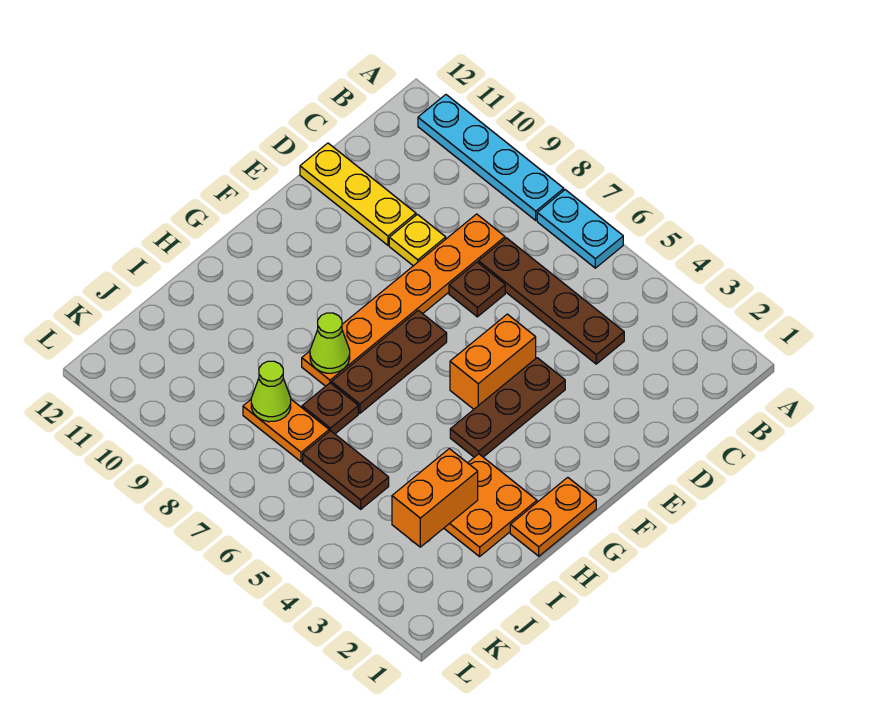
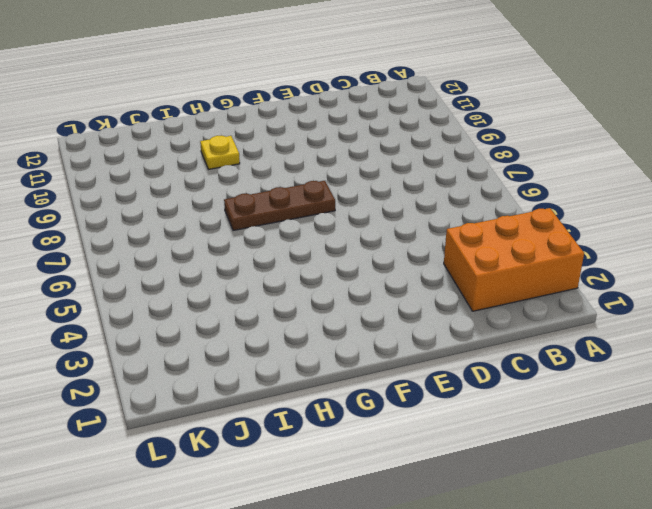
orange 2x3 brick [444,208,584,311] -> none
yellow 1x1 plate [200,136,240,169] -> yellow 1x1 plate moved to [389,214,446,266]
none -> cyan 1x2 plate [537,190,623,268]
none -> cyan 1x4 plate [418,95,564,220]
none -> brown 1x4 plate [478,238,624,364]

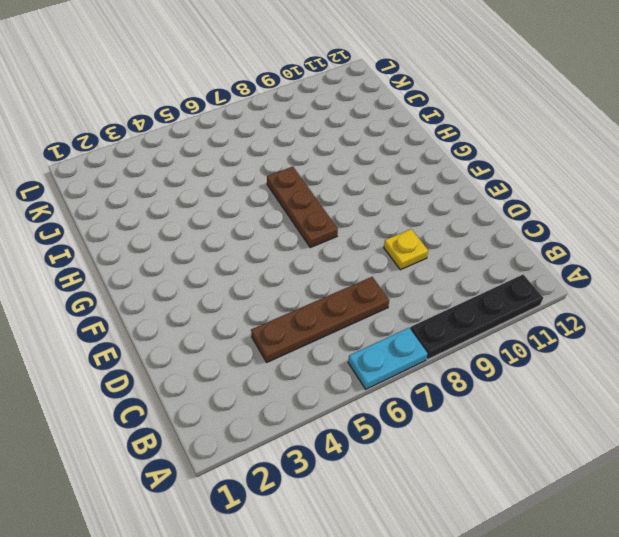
black 1x4 plate [410,275,543,360] -> cyan 1x4 plate [418,95,564,220]
none -> orange 1x6 plate [302,214,505,386]
none -> brown 1x1 plate [449,262,505,317]
none -> yellow 1x3 plate [300,143,416,245]

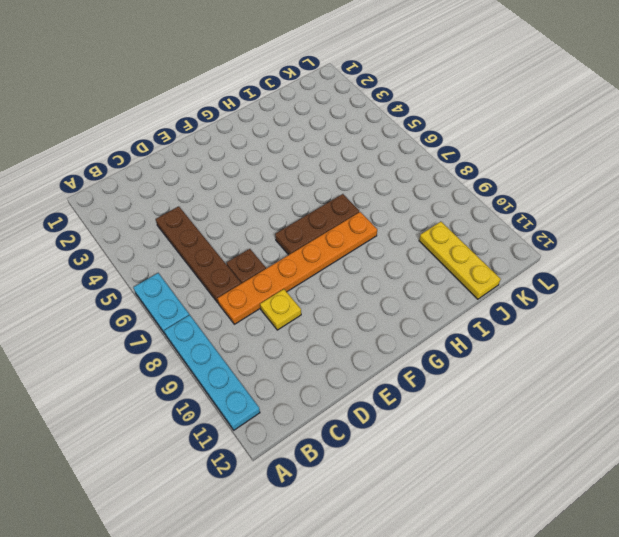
yellow 1x3 plate [419,222,501,299] -> yellow 1x3 plate moved to [300,143,416,245]
none -> brown 1x3 plate [450,358,565,457]
none -> orange 1x2 brick [450,314,536,409]
none -> orange 1x2 plate [510,477,596,556]

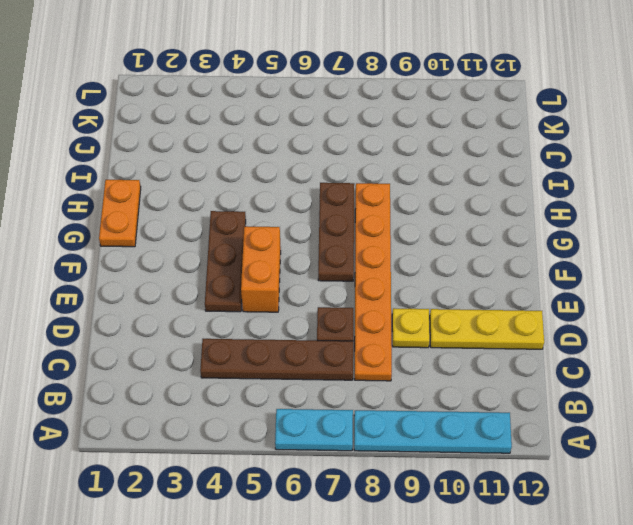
none -> orange 2x2 plate [444,454,537,557]
none -> brown 1x1 plate [302,383,358,434]
none -> brown 1x2 plate [303,431,389,509]

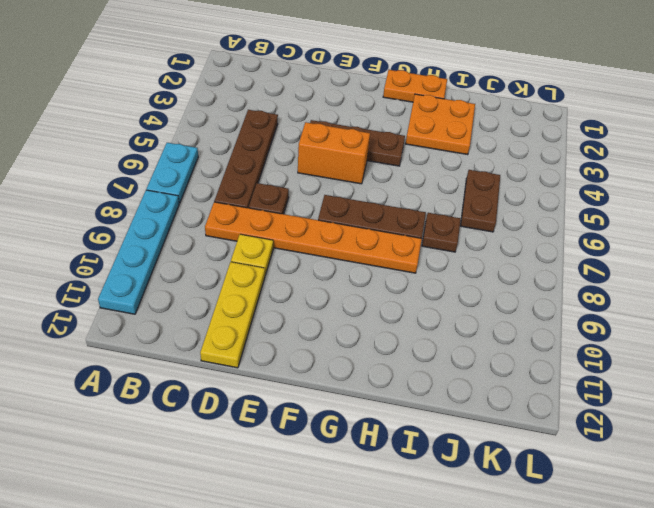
none -> orange 1x2 plate [243,399,329,462]
none -> lime 1x1 cone [310,313,350,373]
none -> orange 1x2 brick [392,449,478,547]

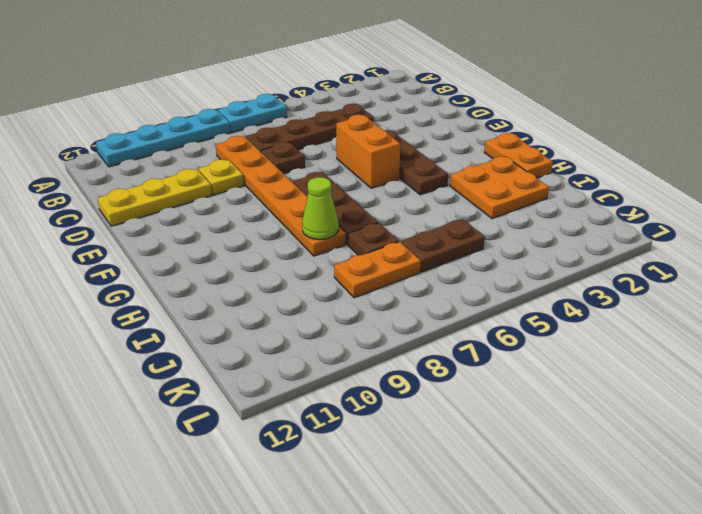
none -> orange 1x2 brick [392,449,478,547]
none -> lime 1x1 cone [251,361,291,422]

